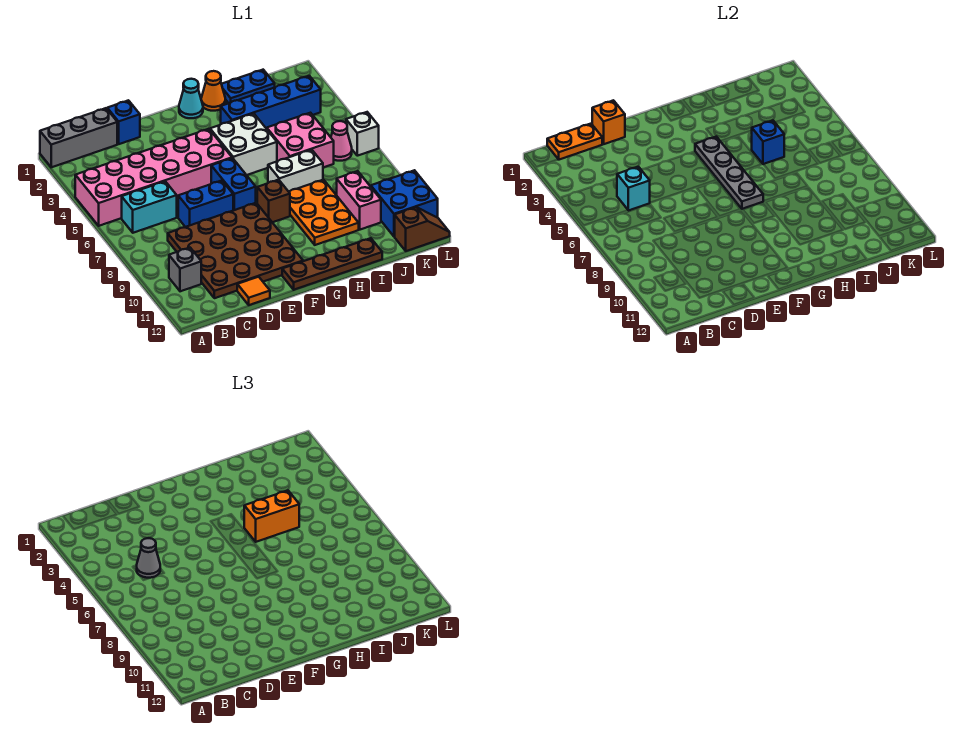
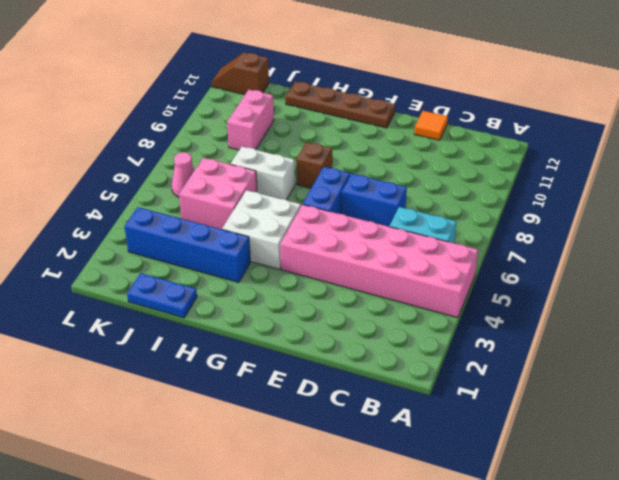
none -> grey 1x3 brick [40,108,117,167]
none -> grey 1x1 brick [169,248,201,291]
none -> brown 4x4 plate [168,203,303,298]
none -> blue 1x1 brick [107,100,140,144]

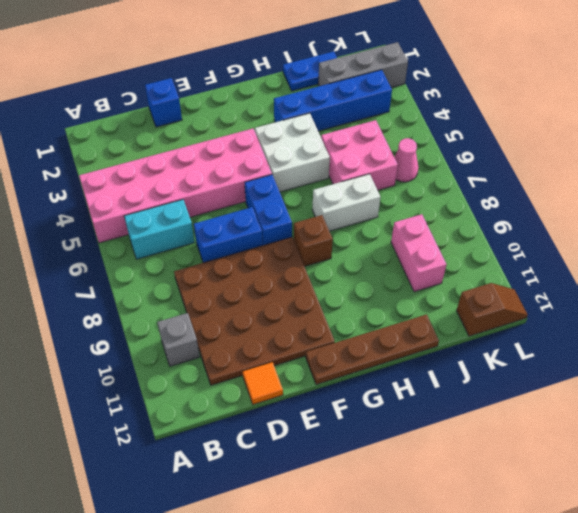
grey 1x3 brick [318,42,408,88] -> grey 1x3 brick moved to [40,108,117,167]
none -> cyan 1x1 cone [179,79,203,118]
none -> orange 1x1 cone [201,71,225,111]
none -> orange 2x3 plate [289,180,359,245]
none -> blue 2x2 brick [371,170,438,237]

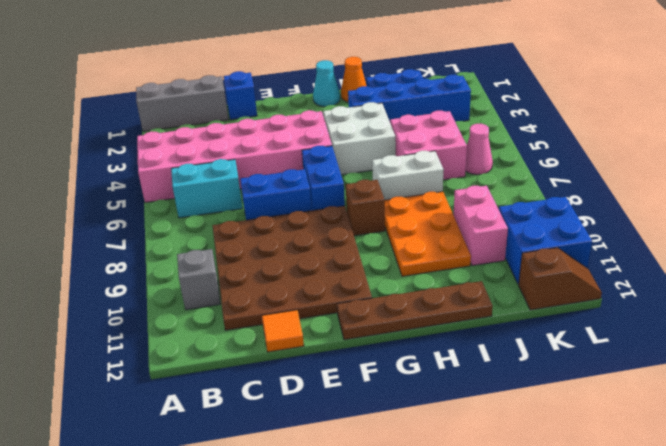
none -> white 1x1 brick [346,112,379,156]
none -> orange 1x2 plate [547,124,602,160]
none -> cyan 1x1 brick [617,167,650,211]
none -> orange 1x1 brick [592,100,625,144]

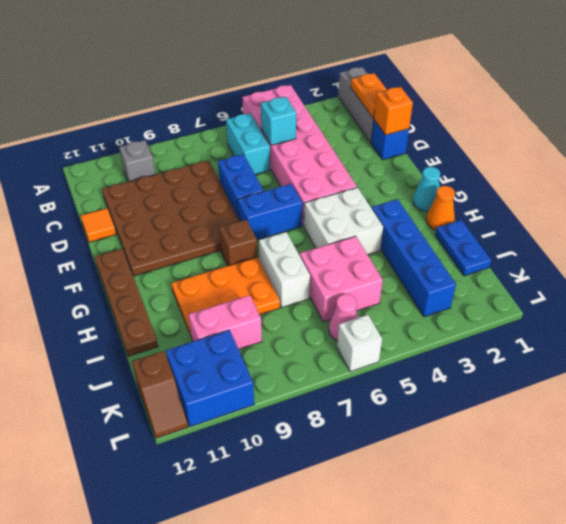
none -> grey 1x4 plate [695,137,763,209]
none -> blue 1x1 brick [751,121,784,164]
none -> grey 1x1 cone [137,538,160,578]
none -> orange 1x2 brick [244,491,299,542]

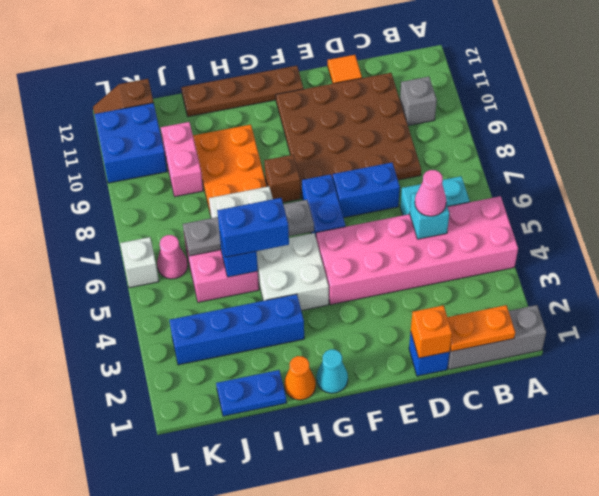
pink 1x1 cone [415,170,446,216] -> grey 1x1 cone [137,538,160,578]
grey 1x4 plate [183,200,314,256] -> grey 1x4 plate turned to [695,137,763,209]
blue 1x2 brick [217,198,289,257] -> orange 1x2 brick [244,491,299,542]

